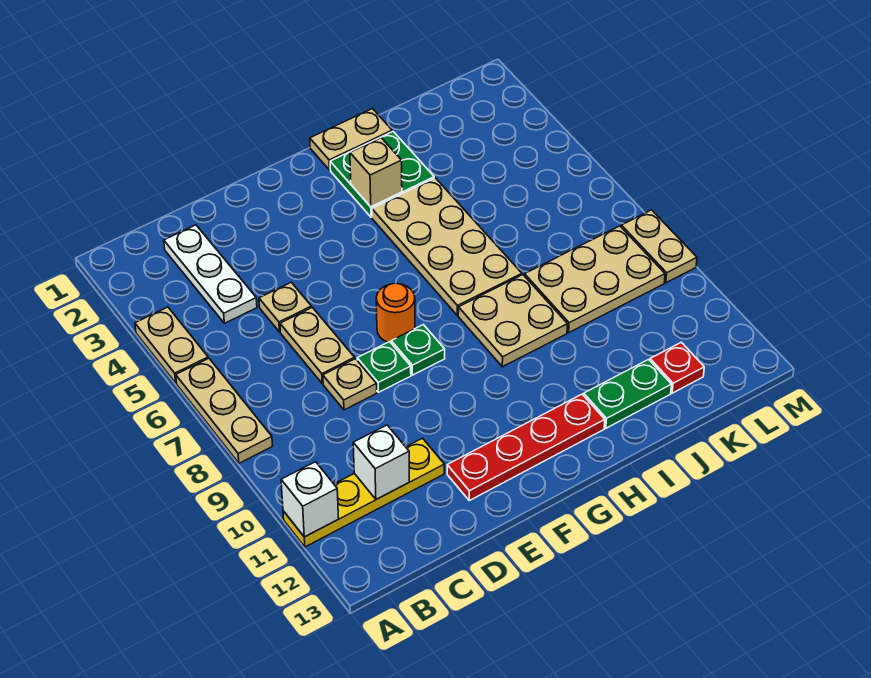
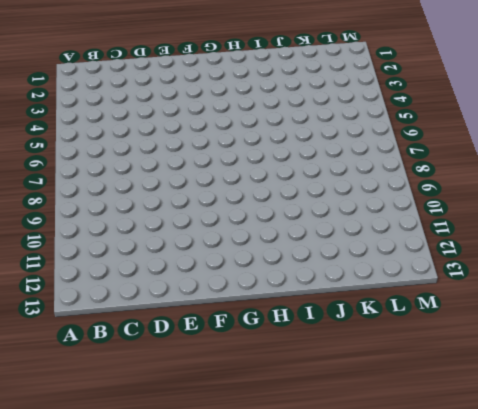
none -> tan 1x2 plate [135,307,208,383]
none -> tan 1x3 plate [176,358,273,463]
none -> yellow 1x4 plate [283,438,444,547]

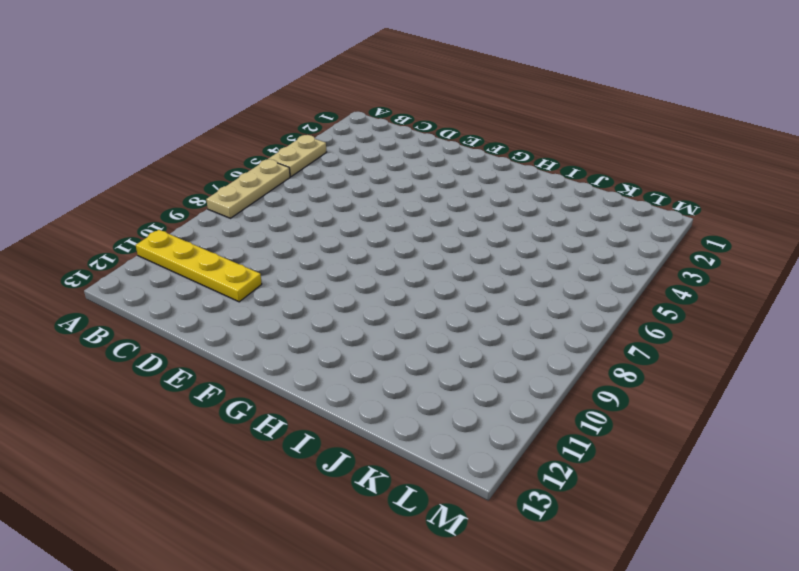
none -> white 1x3 plate [164,225,257,323]
none -> tan 1x1 plate [259,282,311,332]
none -> tan 1x2 plate [280,307,355,383]

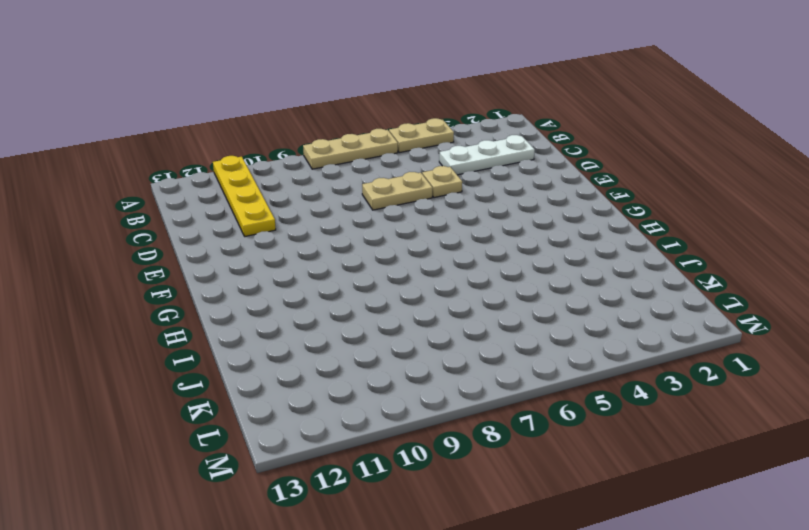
none -> tan 1x1 plate [323,359,377,410]
none -> green 1x1 plate [357,342,411,392]
none -> red 1x4 plate [447,394,605,501]

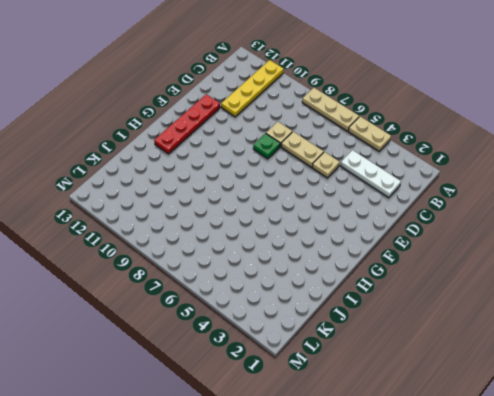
none -> orange 1x1 round brick [376,283,415,342]
none -> green 1x1 plate [391,325,445,375]
none -> tan 1x2 plate [310,109,392,170]

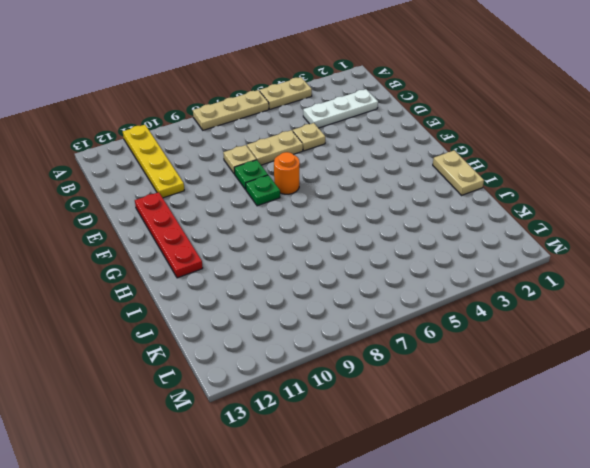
none -> green 2x2 plate [330,131,434,217]
none -> tan 2x4 plate [372,178,522,316]
none -> tan 2x2 plate [458,275,568,367]

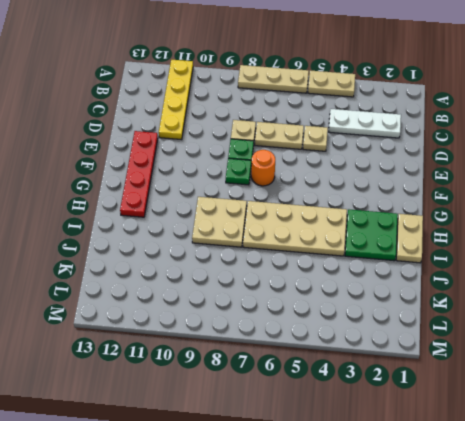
none -> green 1x2 plate [584,360,671,428]
none -> tan 2x3 plate [525,226,665,332]
none -> red 1x1 plate [650,342,704,393]

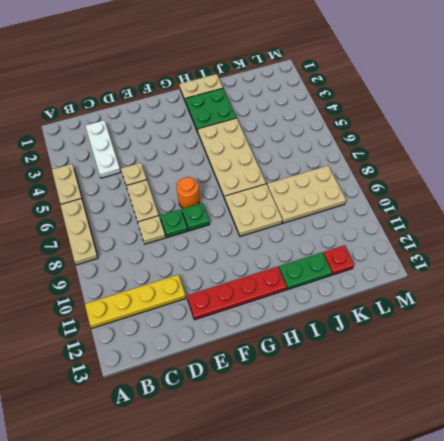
none -> tan 1x2 plate [621,210,697,283]
none -> white 1x1 brick [281,462,339,537]
none -> white 1x1 brick [353,425,409,499]

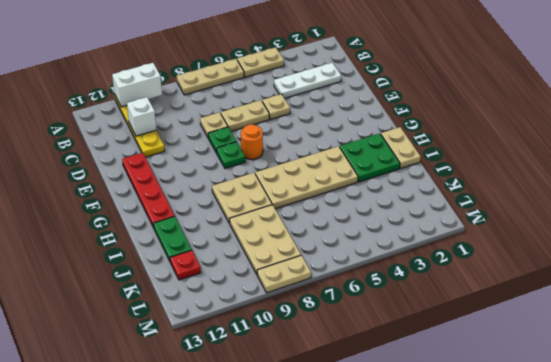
white 1x2 brick [112,63,162,107] -> white 1x1 brick [281,462,339,537]
none -> tan 1x1 brick [350,138,402,207]

